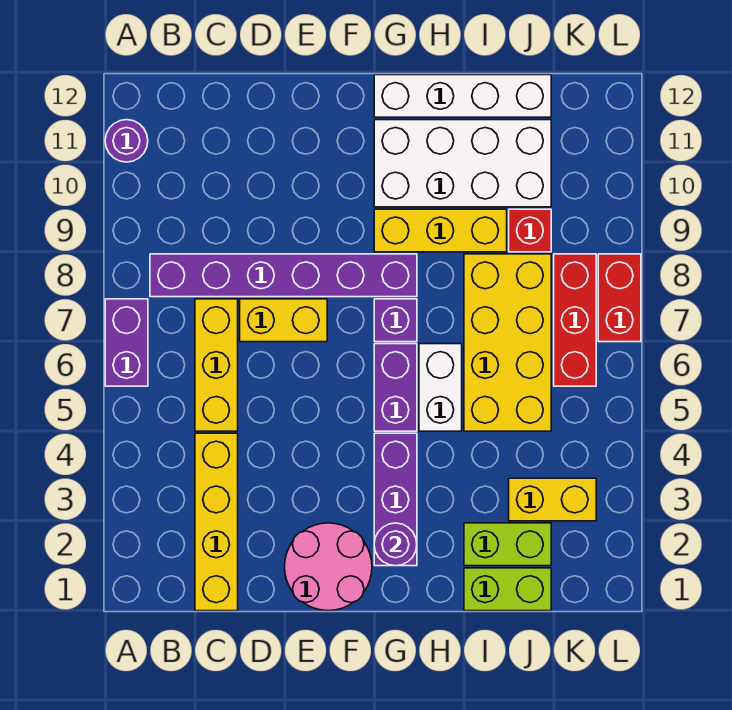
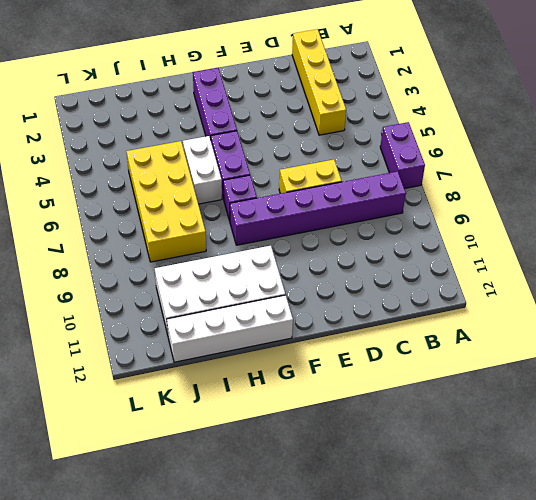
none -> purple 1x1 round brick [105,120,148,162]
none -> yellow 1x3 brick [195,299,238,431]
none -> pink 2x2 round brick [285,523,372,611]

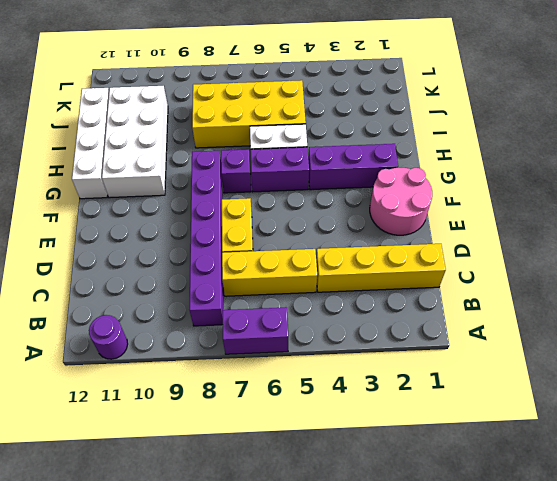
none -> yellow 1x3 brick [374,209,507,252]
none -> lime 1x2 brick [464,568,551,611]
none -> lime 1x2 brick [464,523,551,566]

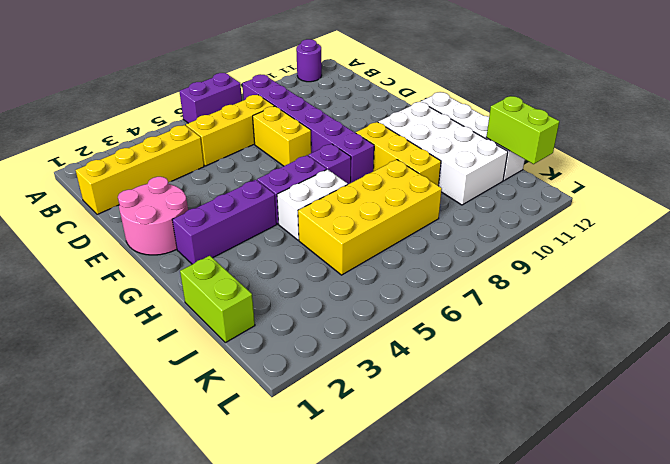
lime 1x2 brick [486,96,559,164] -> lime 1x2 brick moved to [464,523,551,566]
none -> yellow 1x2 brick [509,478,596,521]
none -> red 1x1 brick [509,209,551,252]
none -> red 1x3 brick [554,254,596,386]

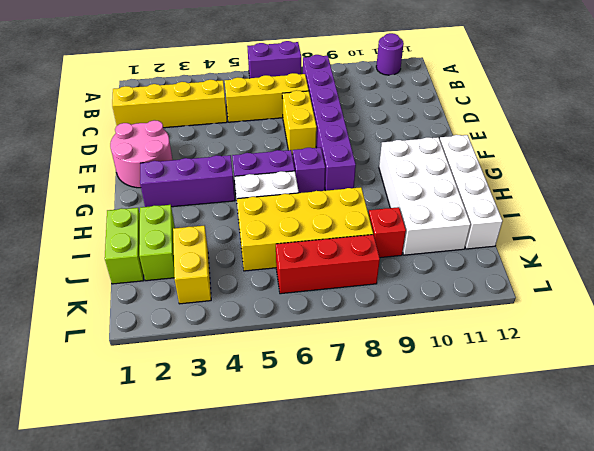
none -> yellow 1x3 brick [374,209,507,252]
none -> red 1x2 brick [598,254,641,342]
none -> purple 1x1 round brick [374,523,417,566]

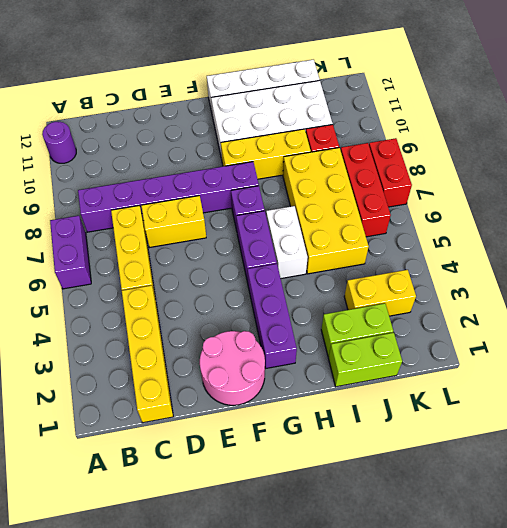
none -> purple 1x1 round brick [374,523,417,566]

